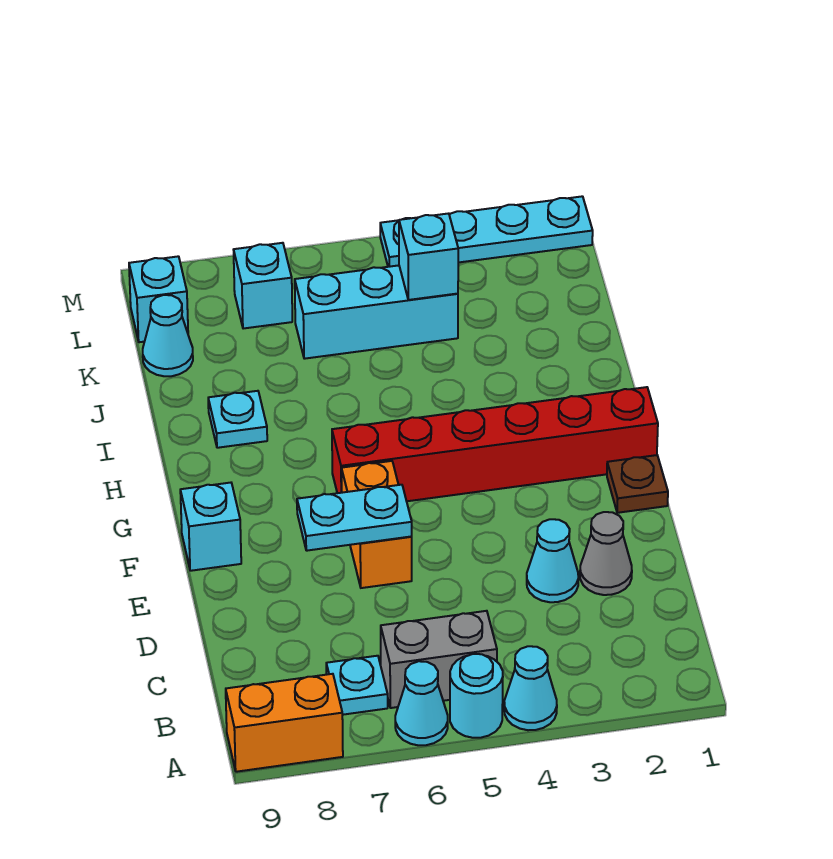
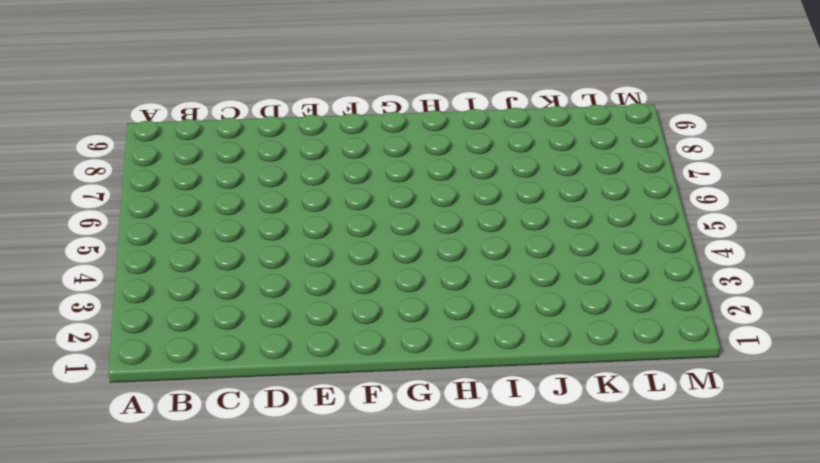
none -> cyan 1x1 cone [504,646,557,730]
none -> cyan 1x1 round brick [450,654,503,738]
none -> cyan 1x1 cone [395,661,448,745]

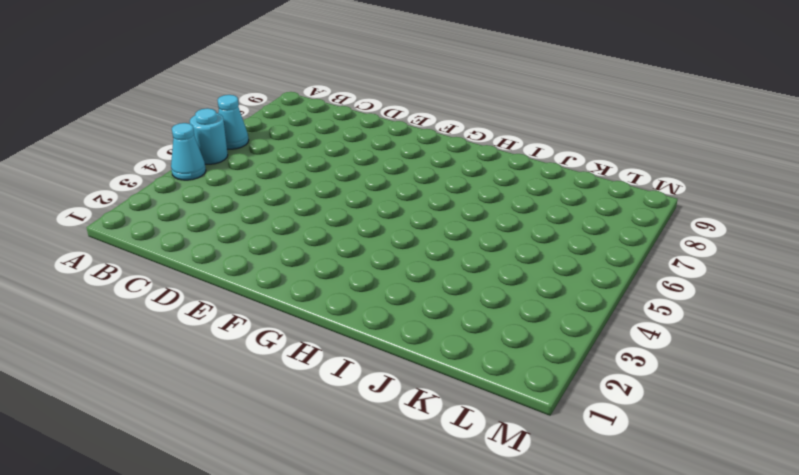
none -> orange 1x2 brick [226,674,343,772]
none -> grey 1x2 brick [381,611,497,708]
none -> cyan 1x1 plate [326,656,388,715]

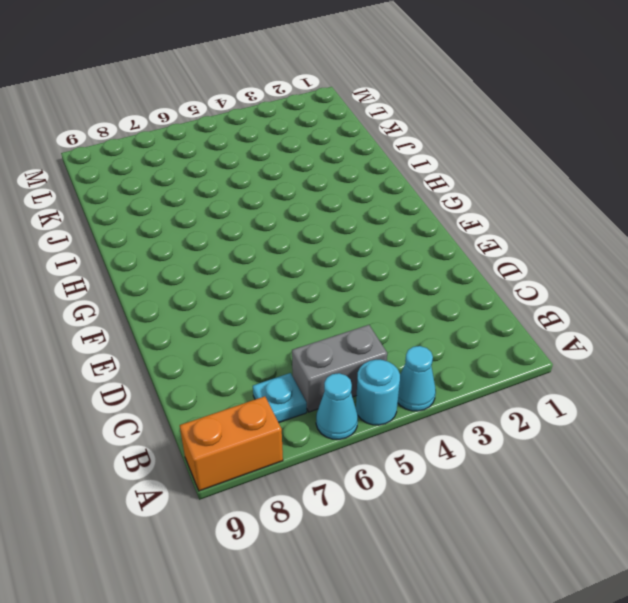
none -> grey 1x1 cone [580,512,632,595]
none -> cyan 1x1 cone [527,519,578,602]
none -> orange 1x2 brick [341,461,412,588]

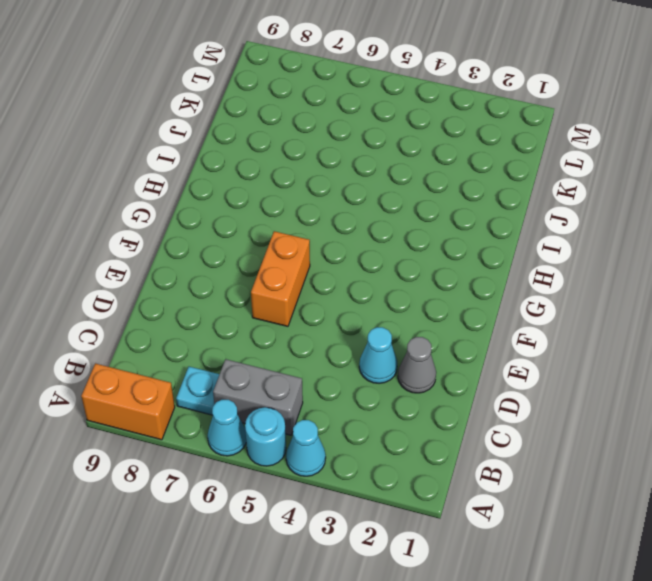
none -> brown 1x1 plate [607,455,668,513]
none -> cyan 1x1 brick [180,483,241,571]
none -> red 1x6 brick [332,387,658,501]

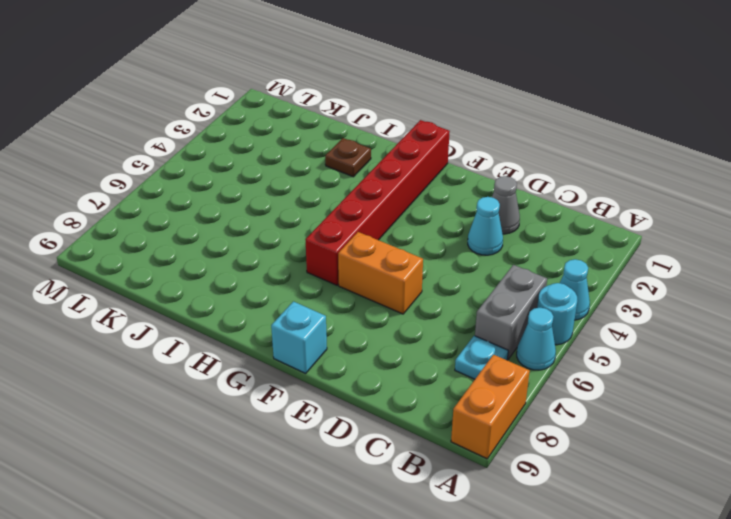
brown 1x1 plate [325,138,371,177] -> brown 1x1 plate moved to [607,455,668,513]
none -> cyan 1x1 plate [208,391,267,448]
none -> cyan 1x3 brick [295,265,458,359]
none -> cyan 1x1 cone [143,295,193,376]

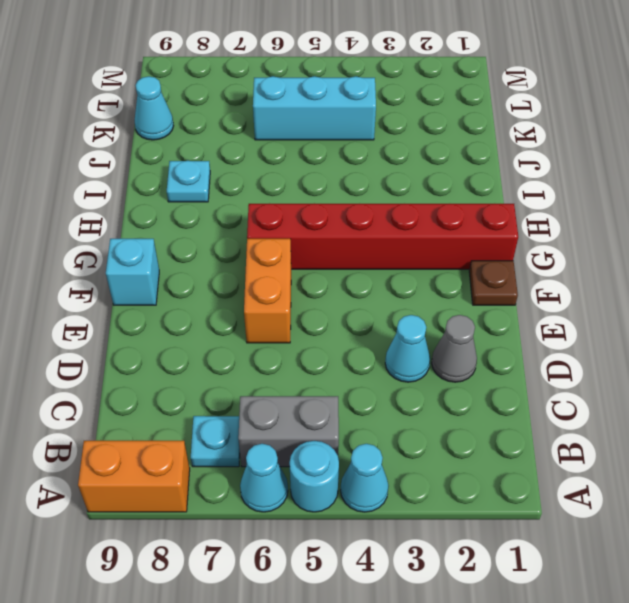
none -> cyan 1x1 brick [234,243,292,329]
none -> cyan 1x1 brick [129,256,188,342]
none -> cyan 1x4 plate [380,196,593,267]

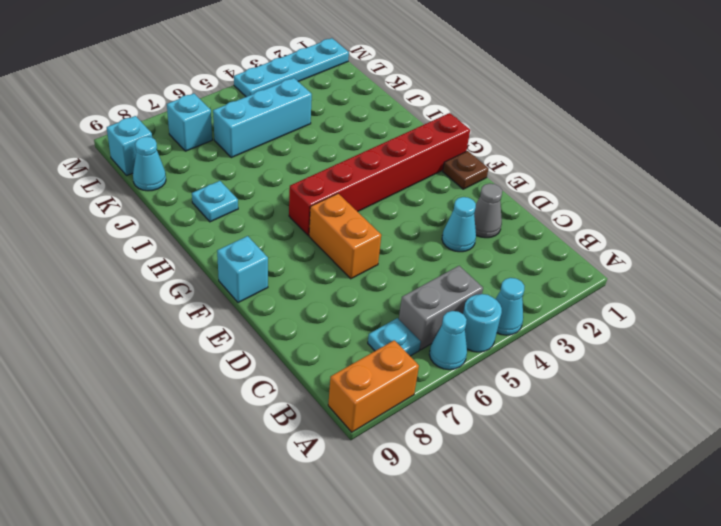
none -> cyan 1x2 plate [297,485,412,551]
none -> cyan 1x1 brick [399,213,458,300]

